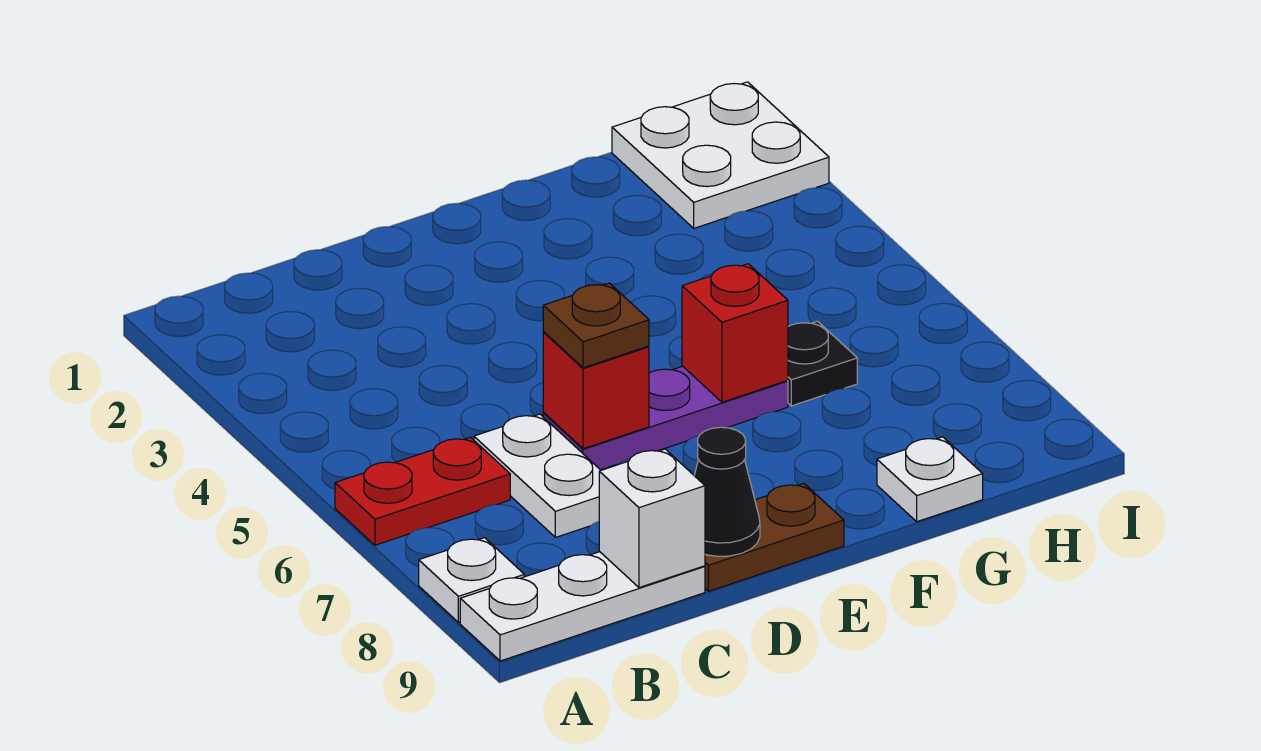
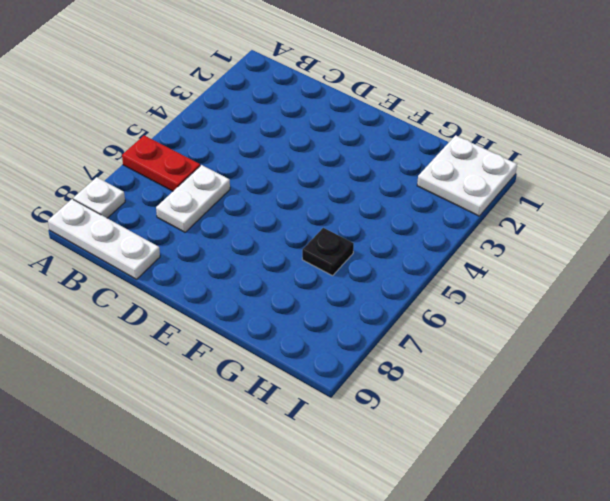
none -> purple 1x3 plate [543,366,788,470]
none -> brown 1x2 plate [705,484,844,591]
none -> white 1x1 plate [877,437,983,522]

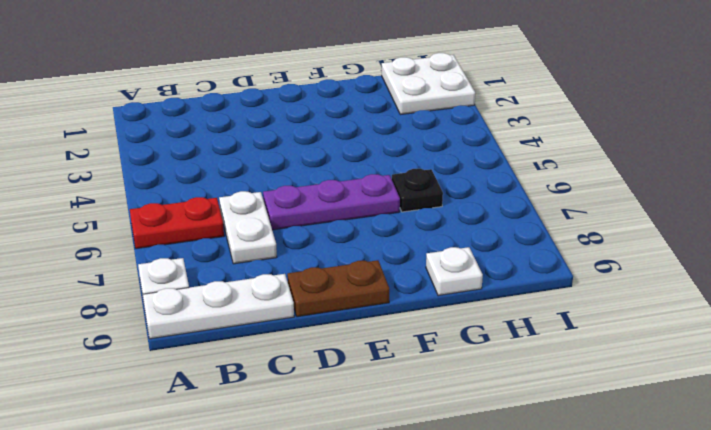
none -> white 1x1 brick [599,449,705,588]
none -> red 1x1 brick [543,332,649,449]
none -> black 1x1 cone [694,427,760,557]

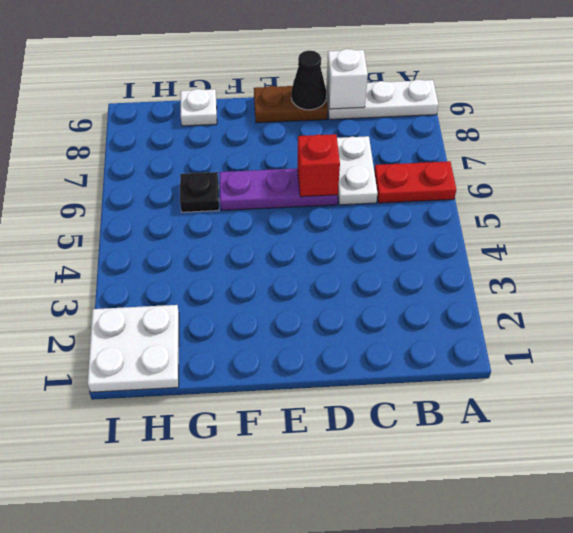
none -> white 1x1 plate [419,538,524,622]
none -> red 1x1 brick [682,264,788,402]
none -> brown 1x1 plate [543,283,649,368]

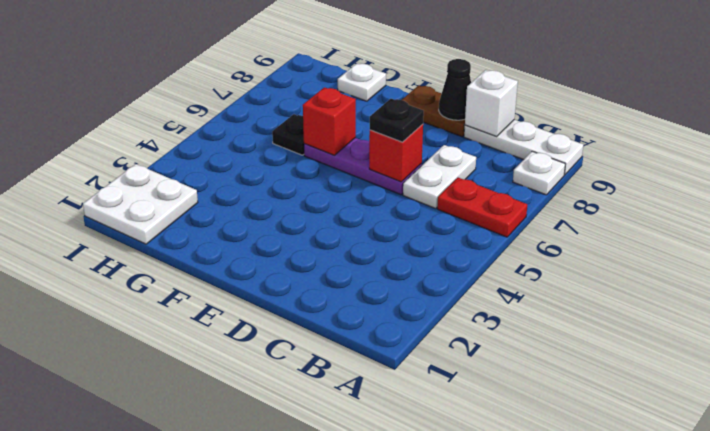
black 1x1 plate [370,99,424,142] -> brown 1x1 plate [543,283,649,368]

